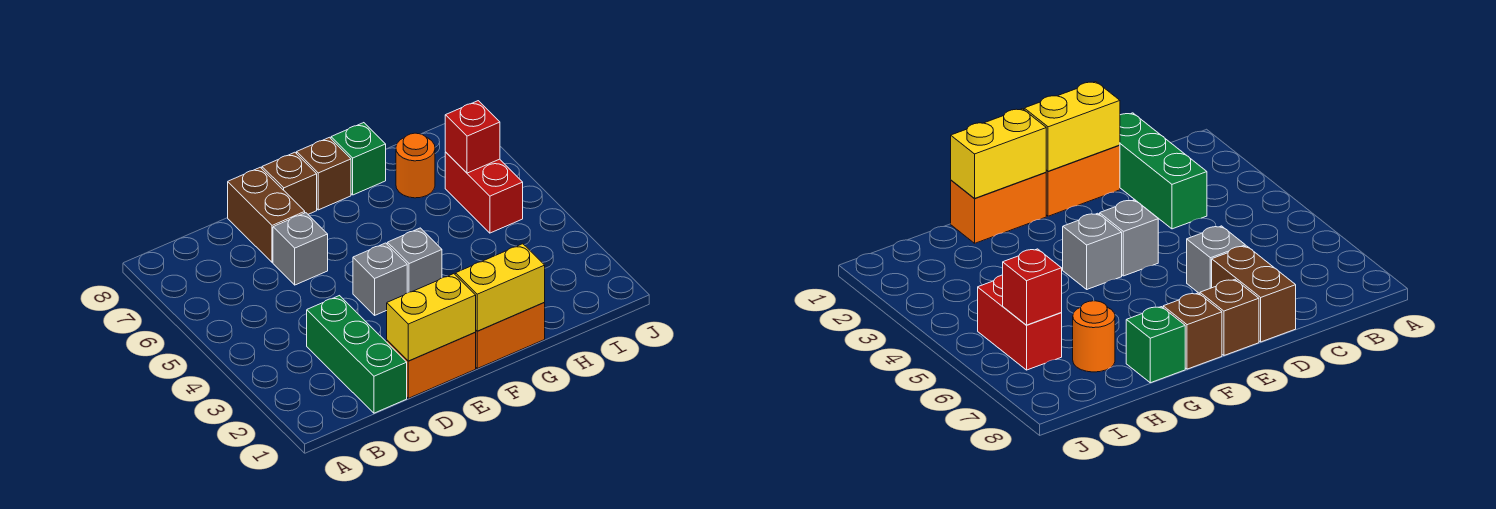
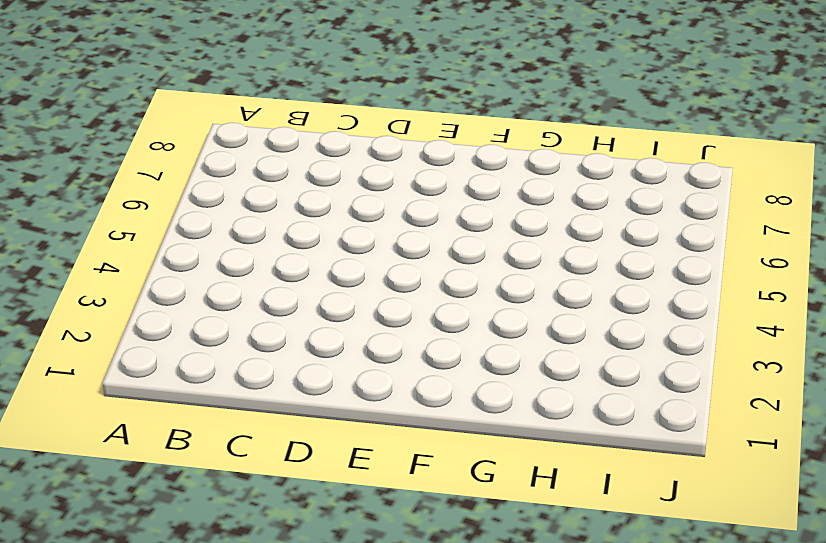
none -> green 1x3 brick [307,296,407,413]
none -> orange 1x2 brick [387,333,476,398]
none -> grey 1x1 brick [273,213,328,285]

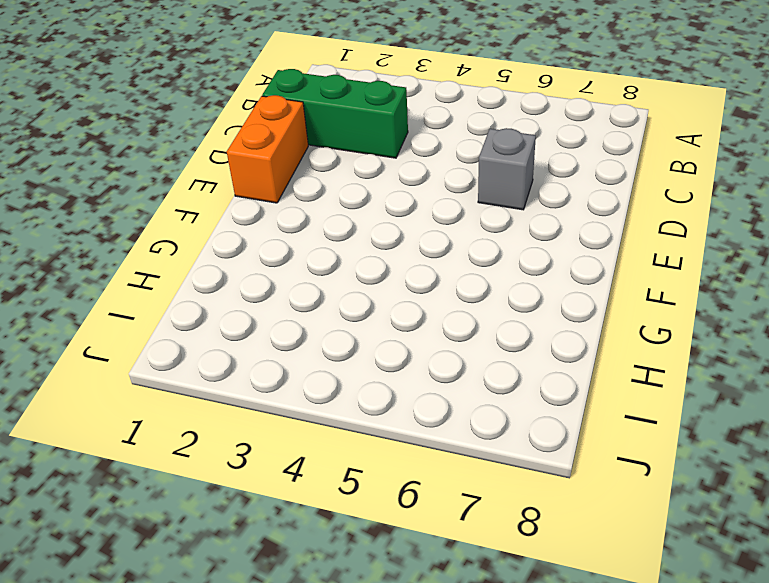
none -> brown 1x2 brick [228,167,305,262]
none -> grey 1x1 brick [353,243,407,315]
none -> brown 1x1 brick [262,152,317,214]

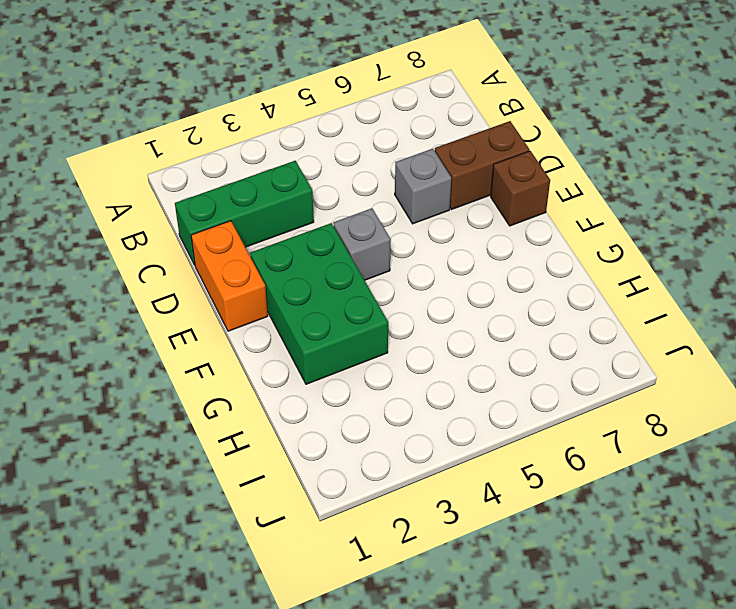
green 2x3 brick [250,223,388,384] -> none
none -> orange 1x2 brick [475,303,545,368]
none -> grey 1x1 brick [387,228,442,293]
none -> brown 1x1 brick [297,137,351,210]

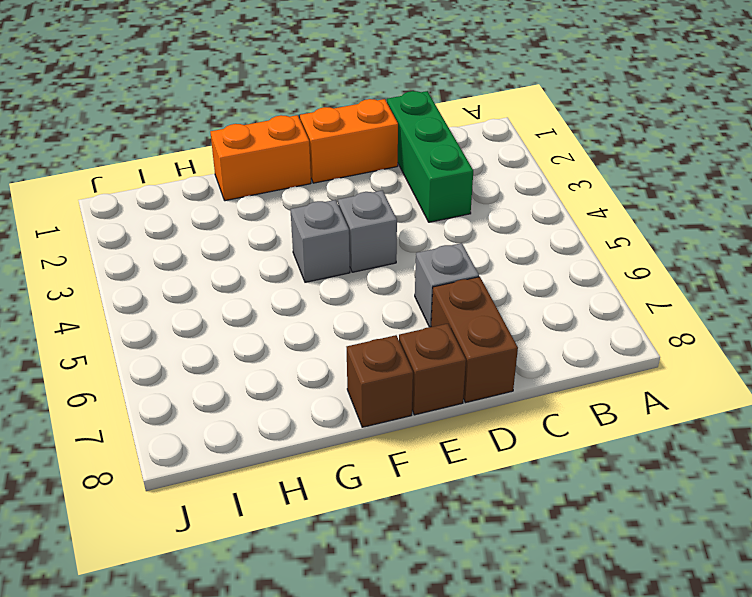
none -> green 1x1 brick [331,123,386,195]
none -> orange 1x1 round brick [396,133,435,198]
none -> red 1x2 brick [445,152,523,233]

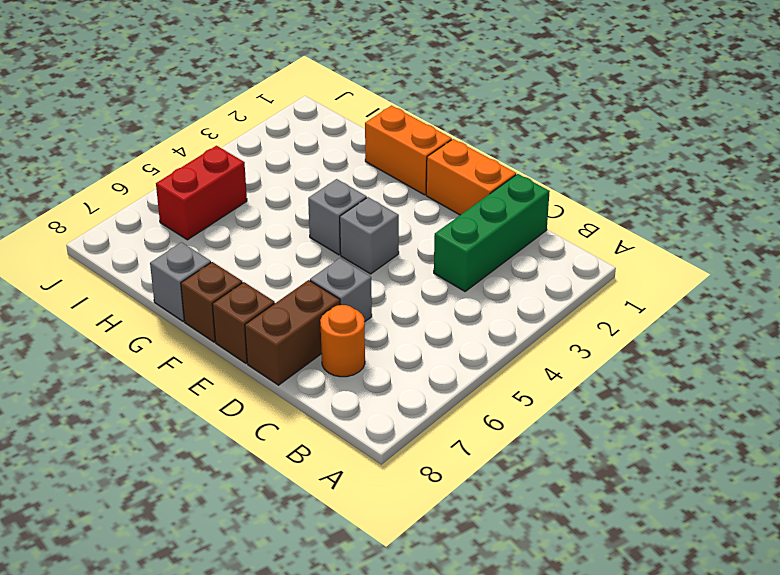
orange 1x1 round brick [320,305,365,377] -> orange 1x1 round brick moved to [396,133,435,198]
grey 1x1 brick [150,242,211,321] -> green 1x1 brick [331,123,386,195]
none -> yellow 1x2 brick [387,274,476,361]
none -> yellow 1x2 brick [456,244,545,331]
none -> red 1x1 brick [445,101,500,173]

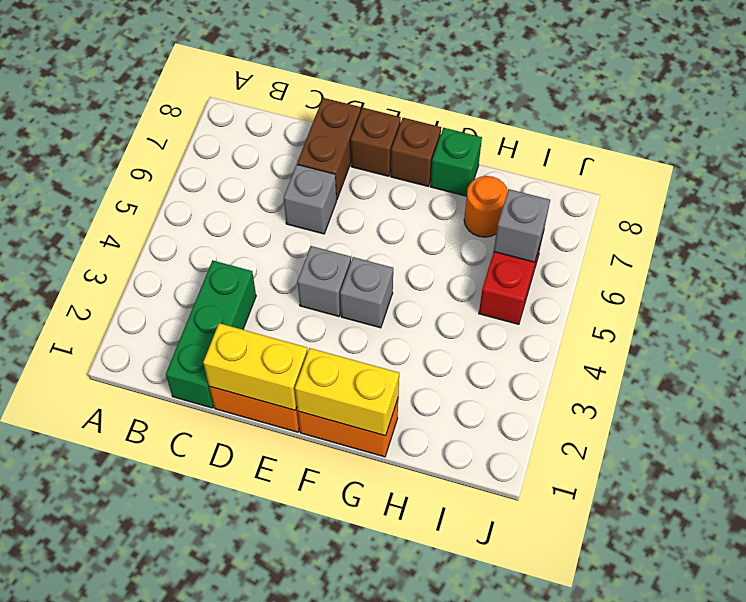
grey 1x1 brick [494,189,550,262] -> red 1x1 brick [445,101,500,173]

